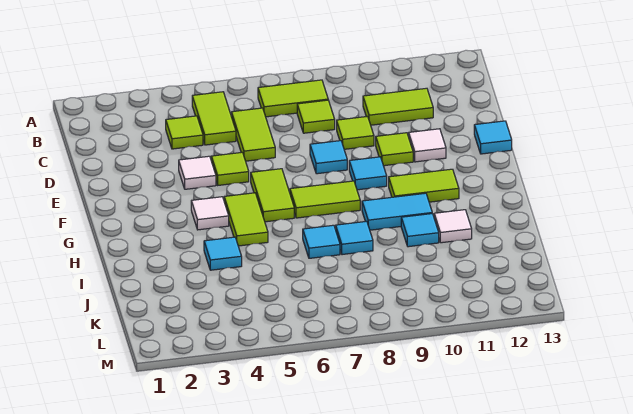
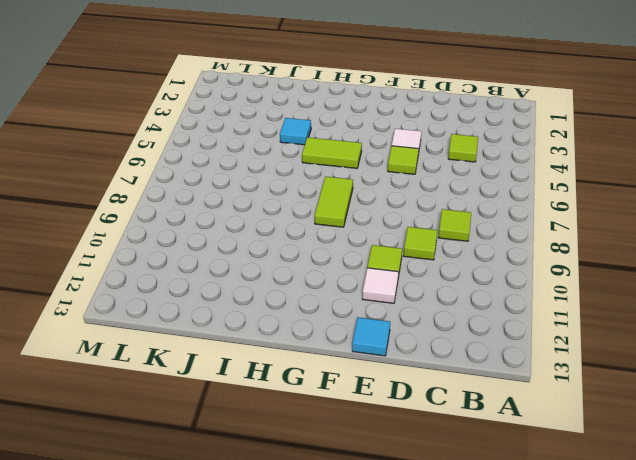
none -> lime 1x2 tile [192,92,236,145]
none -> lime 1x2 tile [258,80,328,117]
none -> lime 1x2 tile [232,108,275,161]

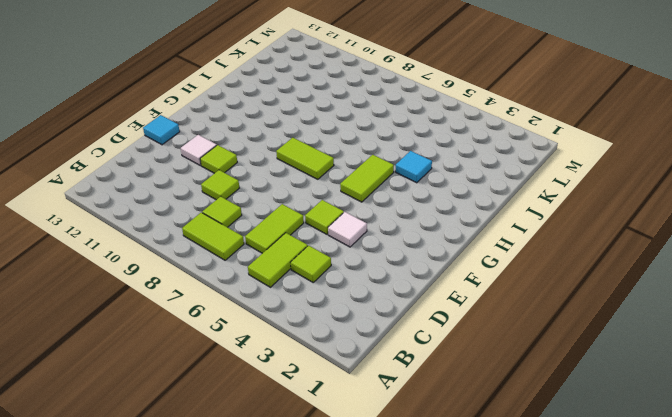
none -> lime 1x2 tile [363,88,433,125]
none -> cyan 1x1 tile [310,141,347,174]
none -> lime 1x2 tile [251,169,294,222]

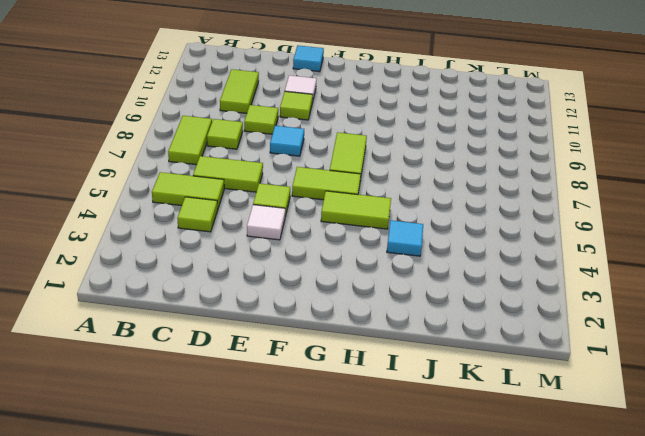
none -> cyan 1x1 tile [349,157,387,190]
none -> white 1x1 tile [191,197,229,230]
none -> lime 1x2 tile [389,169,459,202]

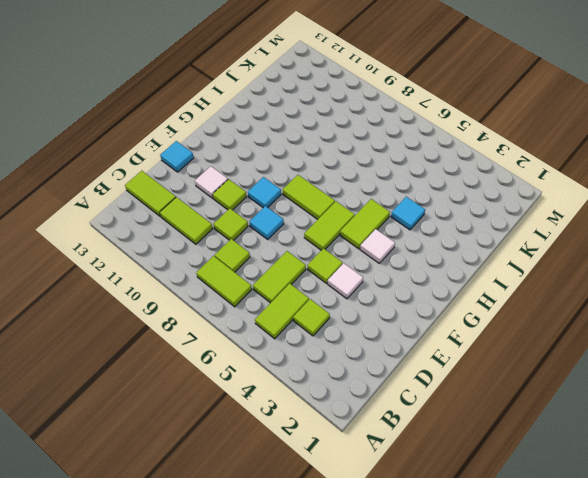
lime 1x2 tile [125,171,176,216] -> lime 1x2 tile moved to [389,169,459,202]
none -> cyan 1x2 tile [362,193,432,230]
none -> cyan 1x1 tile [303,225,340,258]
none -> cyan 1x1 tile [336,221,373,255]

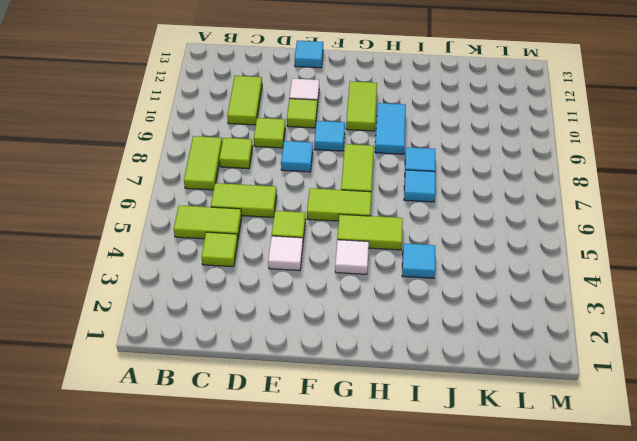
none -> cyan 1x1 tile [401,214,439,247]
none -> white 1x1 tile [434,210,472,243]

